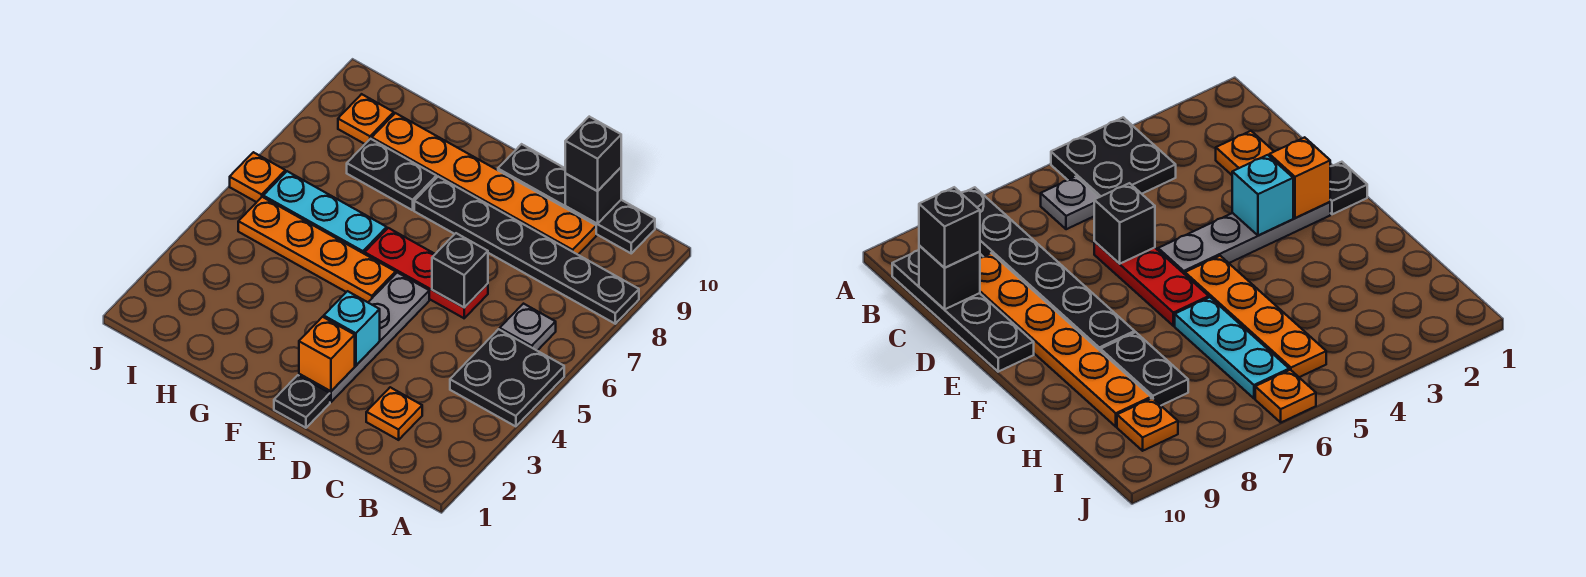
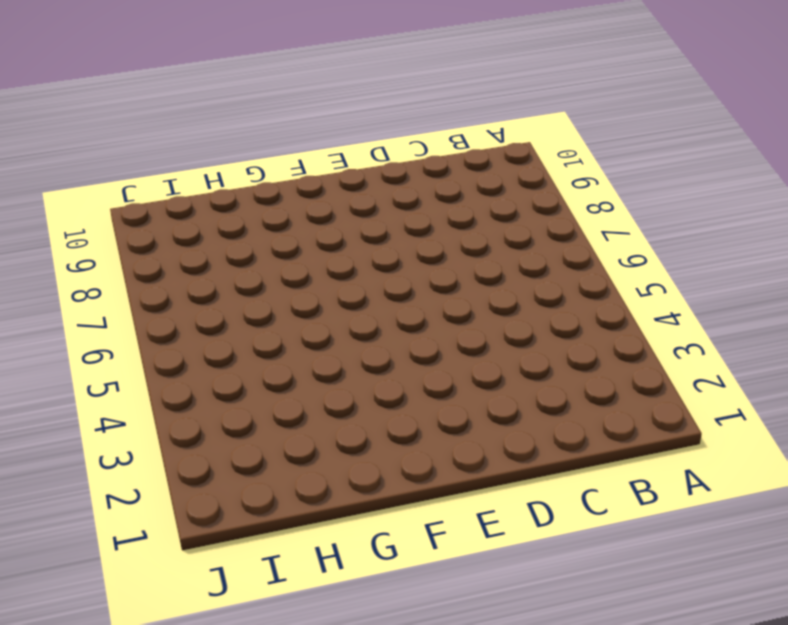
none -> black 2x2 plate [450,329,564,426]
none -> black 1x6 plate [414,177,639,324]
none -> grey 1x1 plate [500,304,556,351]

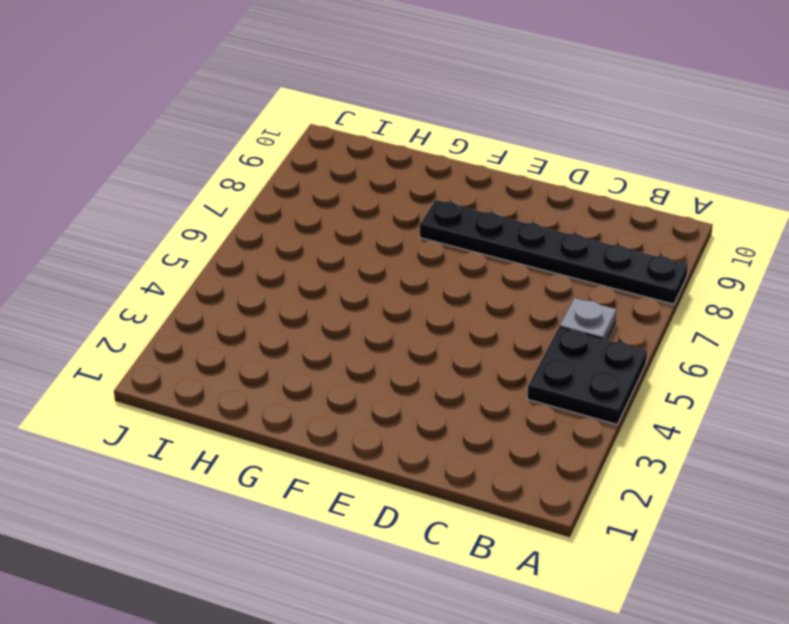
none -> black 1x4 plate [498,144,655,253]
none -> orange 1x1 plate [366,387,422,440]
none -> orange 1x6 plate [372,113,596,255]

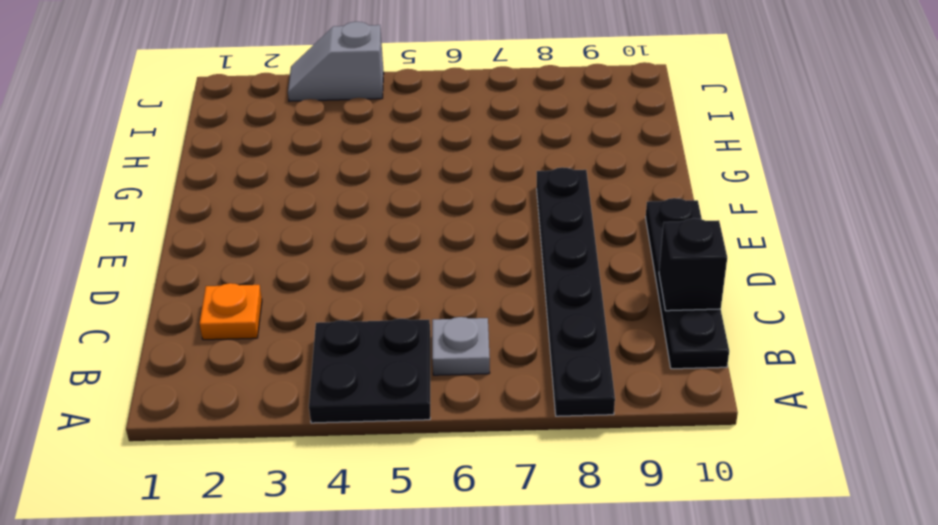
grey 1x2 slope [288,22,384,101] -> none
none -> orange 1x6 plate [372,113,596,255]
none -> red 1x3 plate [365,228,488,318]
none -> black 1x1 plate [274,375,330,428]

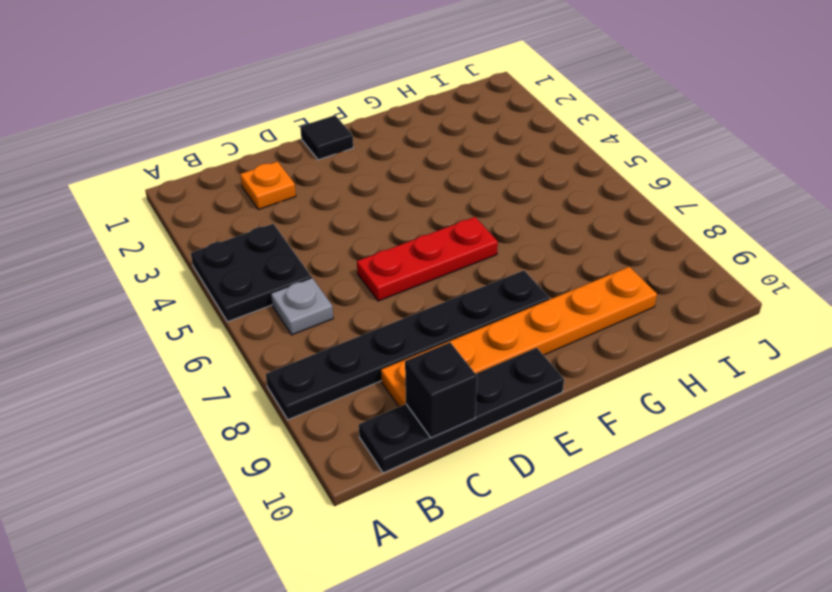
black 1x1 tile [300,115,353,160] -> black 1x1 plate [274,375,330,428]
none -> grey 1x4 plate [299,273,429,402]
none -> orange 1x4 plate [238,197,396,302]
none -> cyan 1x3 plate [263,171,387,254]

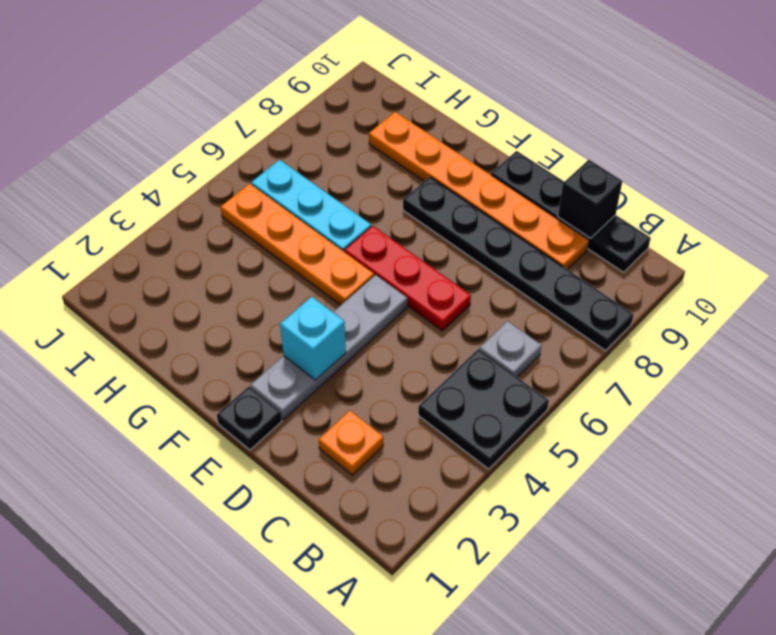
none -> black 1x2 plate [347,139,436,210]
none -> orange 1x1 plate [338,94,394,144]
none -> orange 1x1 plate [230,152,285,202]

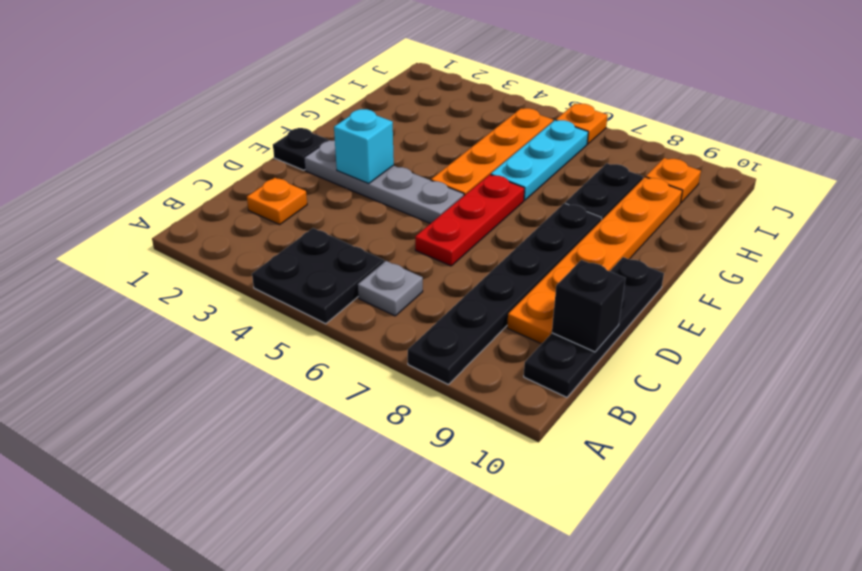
none -> black 1x1 brick [432,233,488,308]
none -> orange 1x1 brick [299,317,355,391]
none -> black 1x1 brick [565,117,621,191]

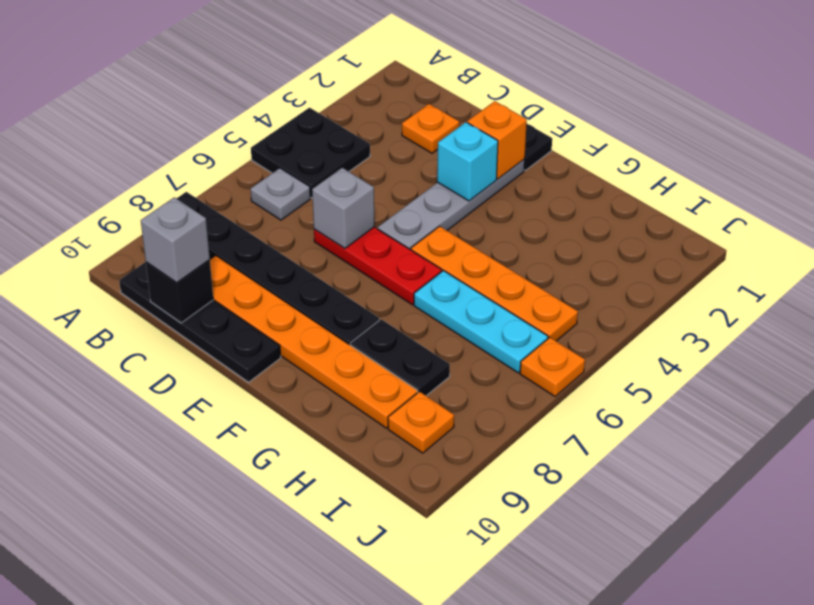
grey 1x1 brick [141,197,210,283] -> black 1x1 brick [565,117,621,191]
grey 1x1 brick [312,168,374,248] -> black 1x1 brick [432,233,488,308]

